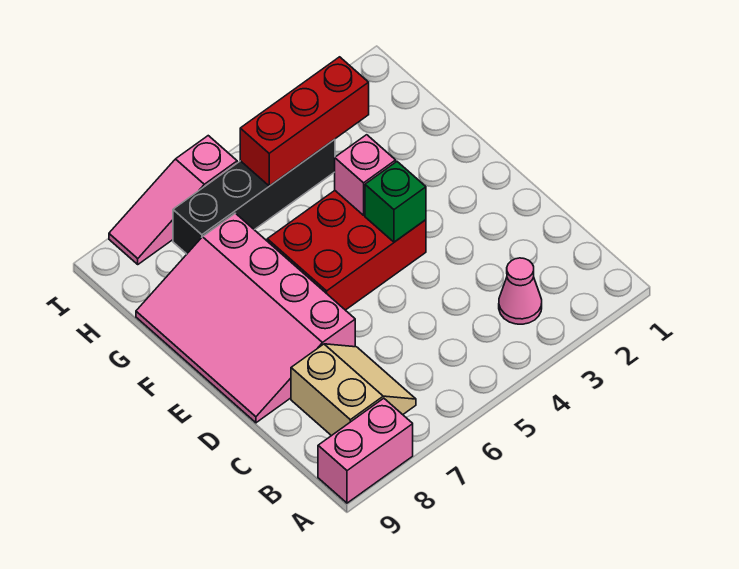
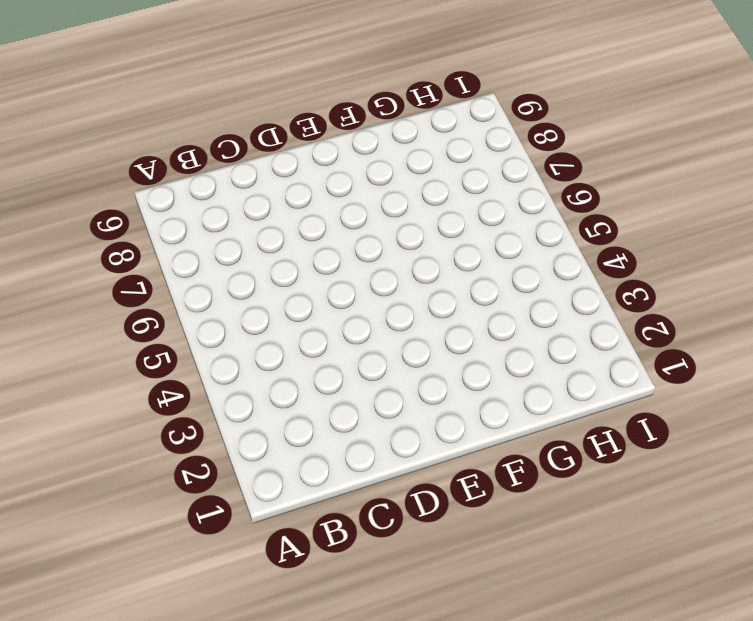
none -> pink 1x2 brick [318,398,413,503]
none -> pink 1x1 cone [499,258,542,324]

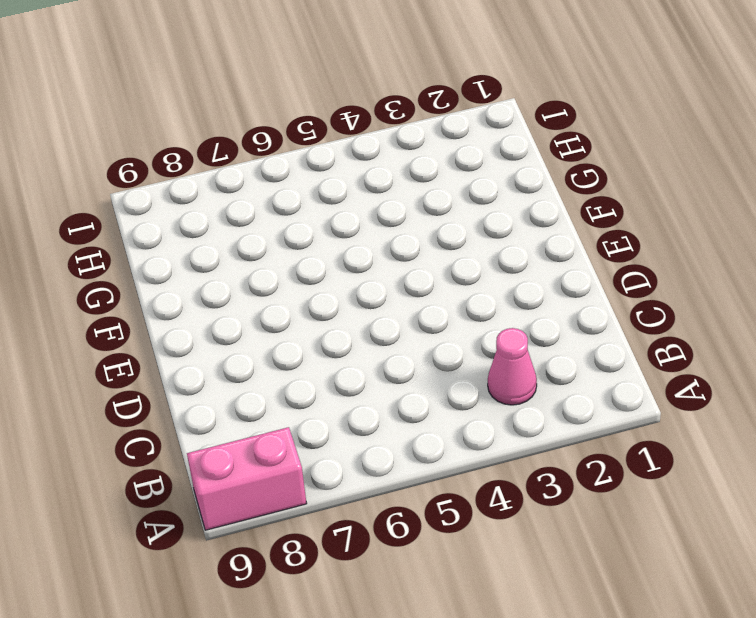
none -> tan 2x2 slope [291,344,416,436]
none -> pink 3x4 slope [136,213,355,423]

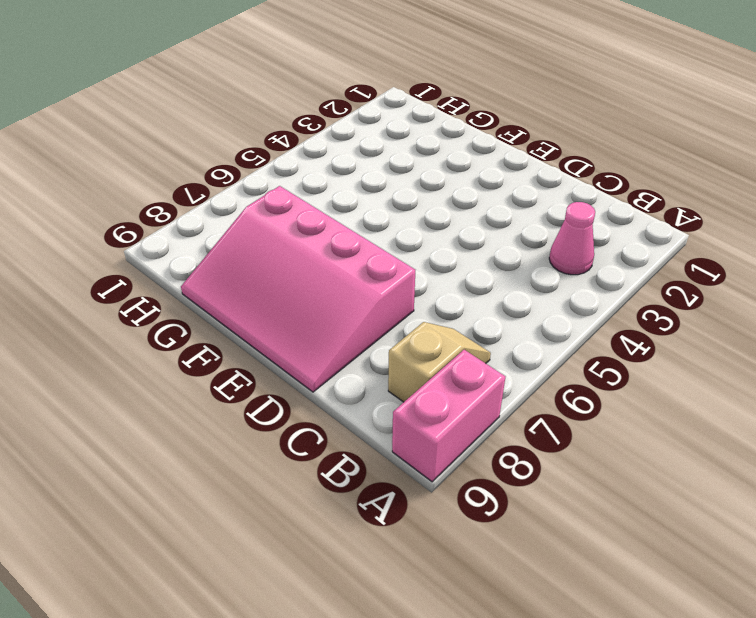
tan 1x2 slope [388,322,491,402] -> tan 2x2 slope [291,344,416,436]
none -> red 2x3 brick [267,191,426,310]
none -> black 1x4 brick [173,139,335,254]

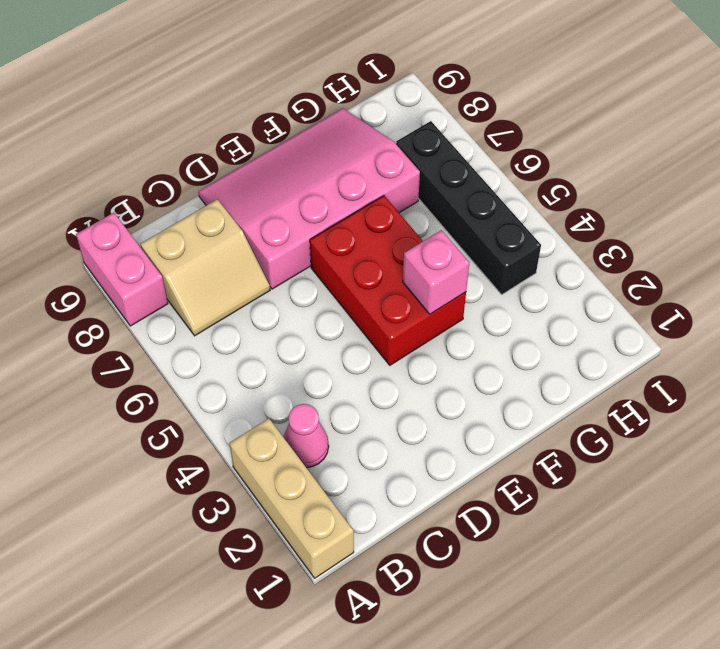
tan 1x3 brick [229,418,354,578] -> none
none -> pink 1x3 slope [109,136,237,264]
none -> green 1x1 brick [365,162,426,242]

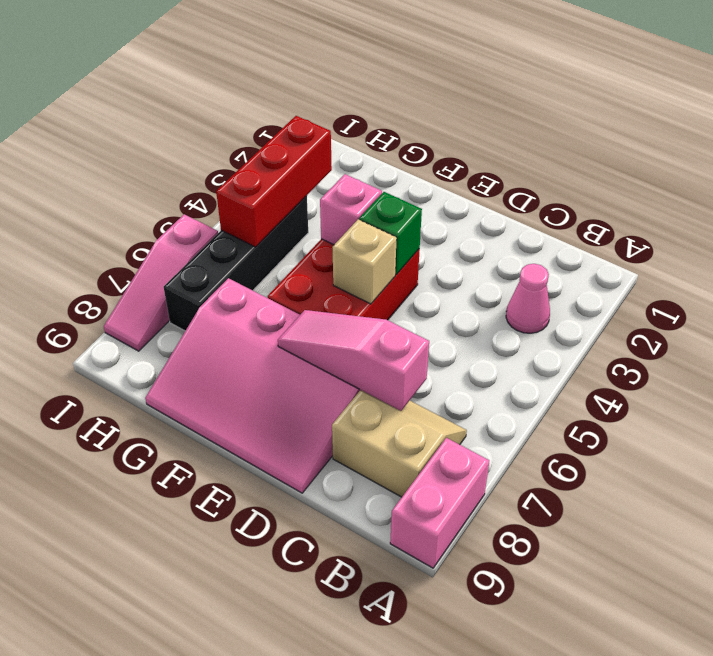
pink 1x3 slope [278,310,429,411] -> none
tan 1x1 brick [333,219,397,304] -> none

